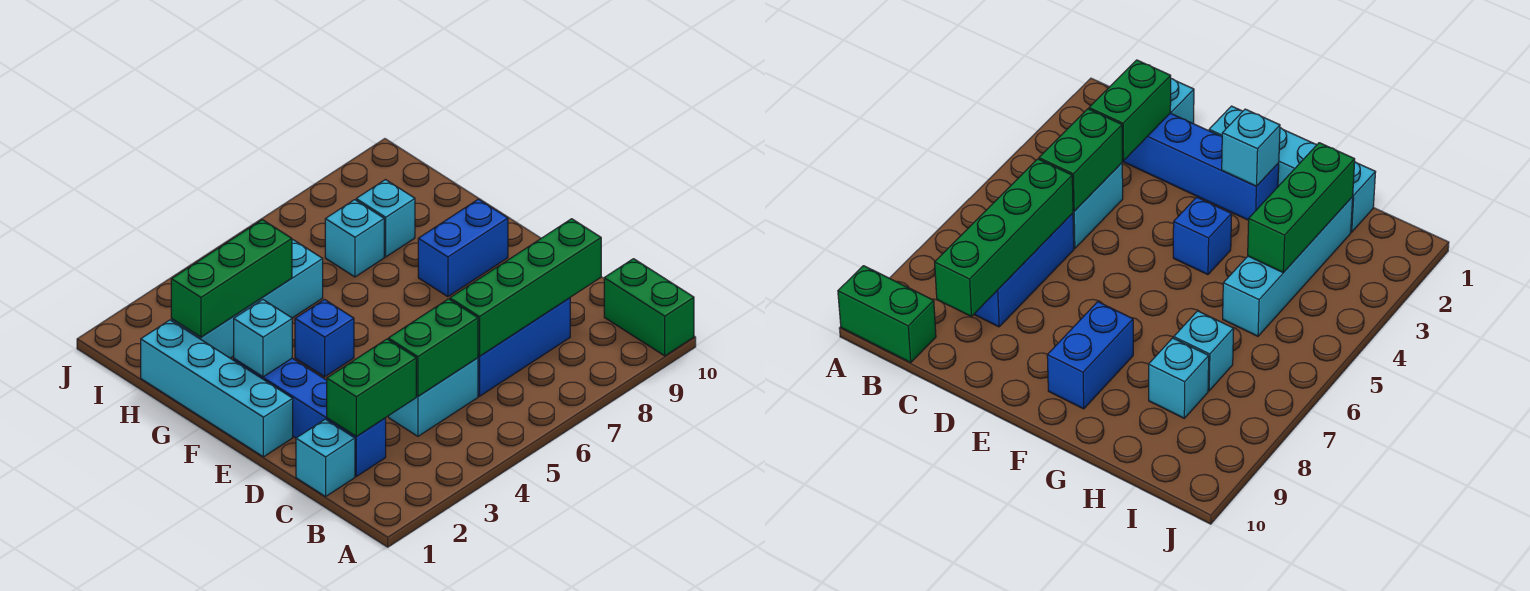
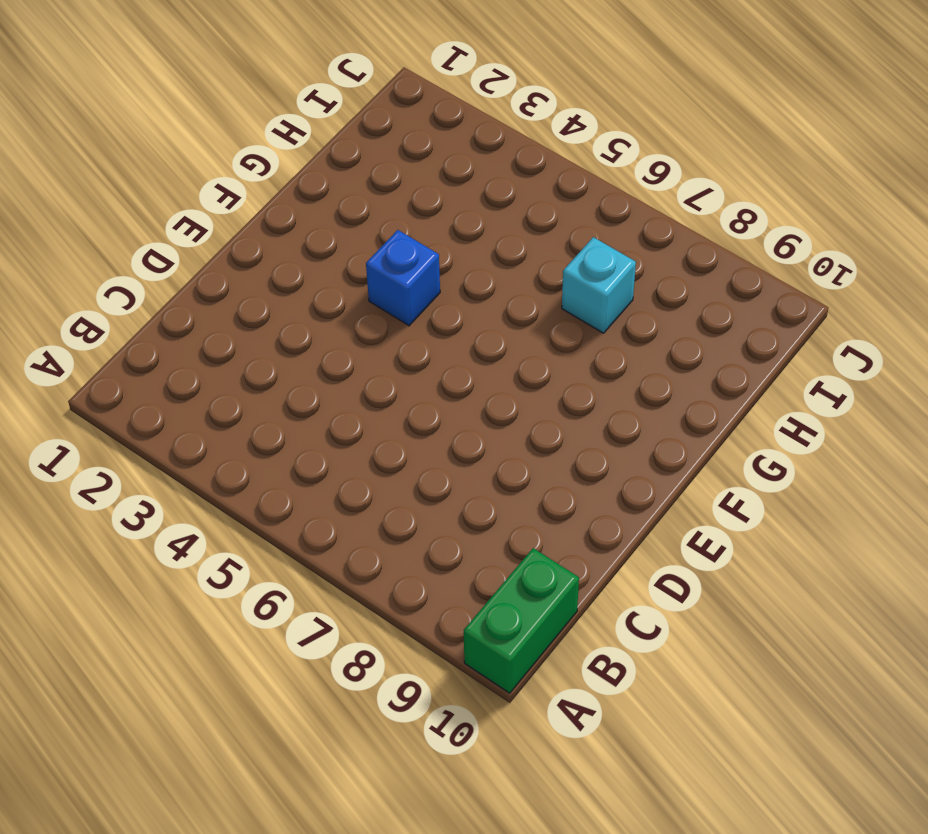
none -> cyan 1x1 brick [296,419,355,497]
none -> blue 1x4 brick [234,358,386,476]
none -> cyan 1x2 brick [388,358,478,436]

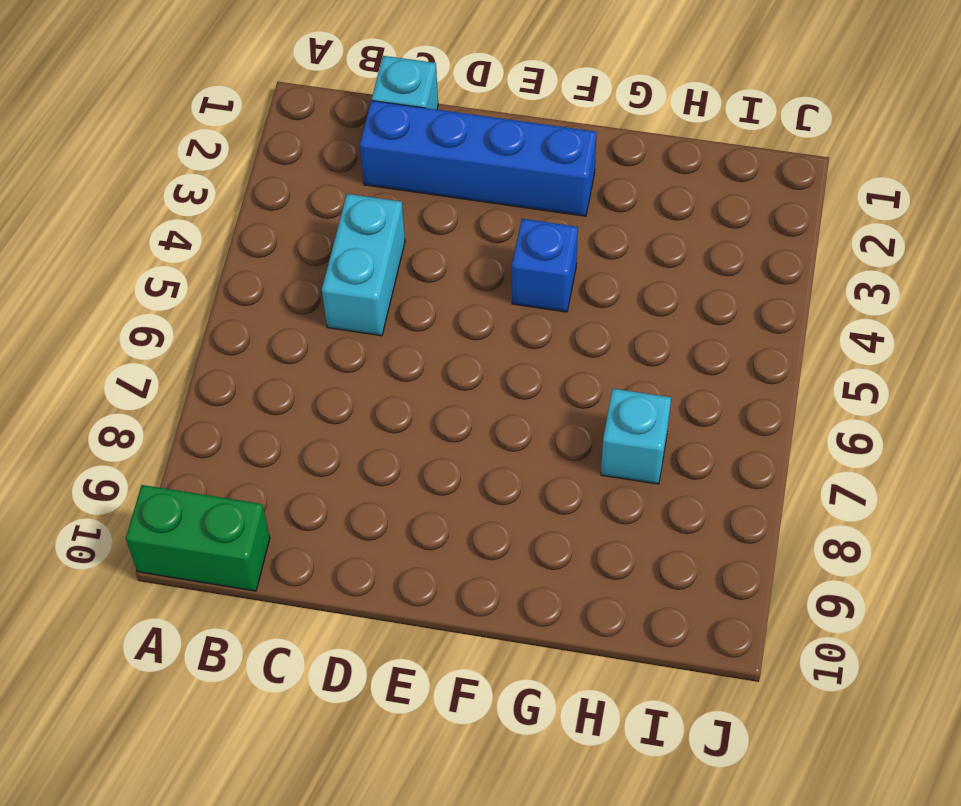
none -> blue 1x3 brick [478,298,570,396]
none -> cyan 1x4 brick [141,320,293,457]
none -> blue 1x2 brick [418,199,508,297]

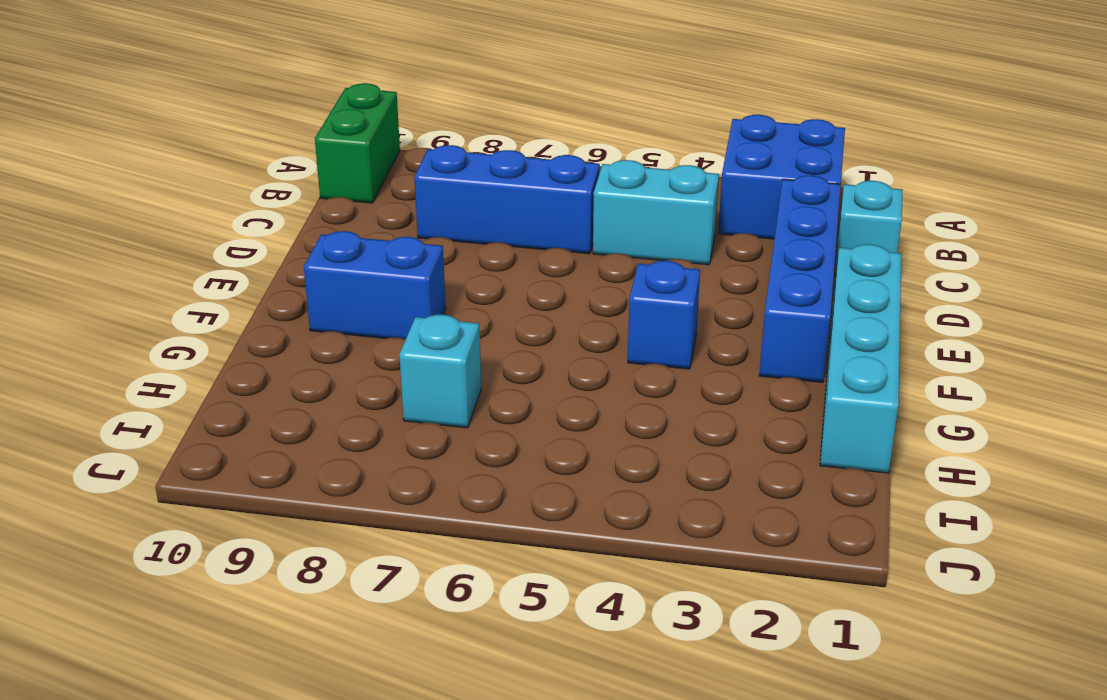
blue 2x2 brick [718,115,845,239] -> none
none -> cyan 1x4 brick [171,240,323,358]
none -> cyan 1x1 brick [356,180,415,257]
none -> green 1x2 brick [327,339,416,437]

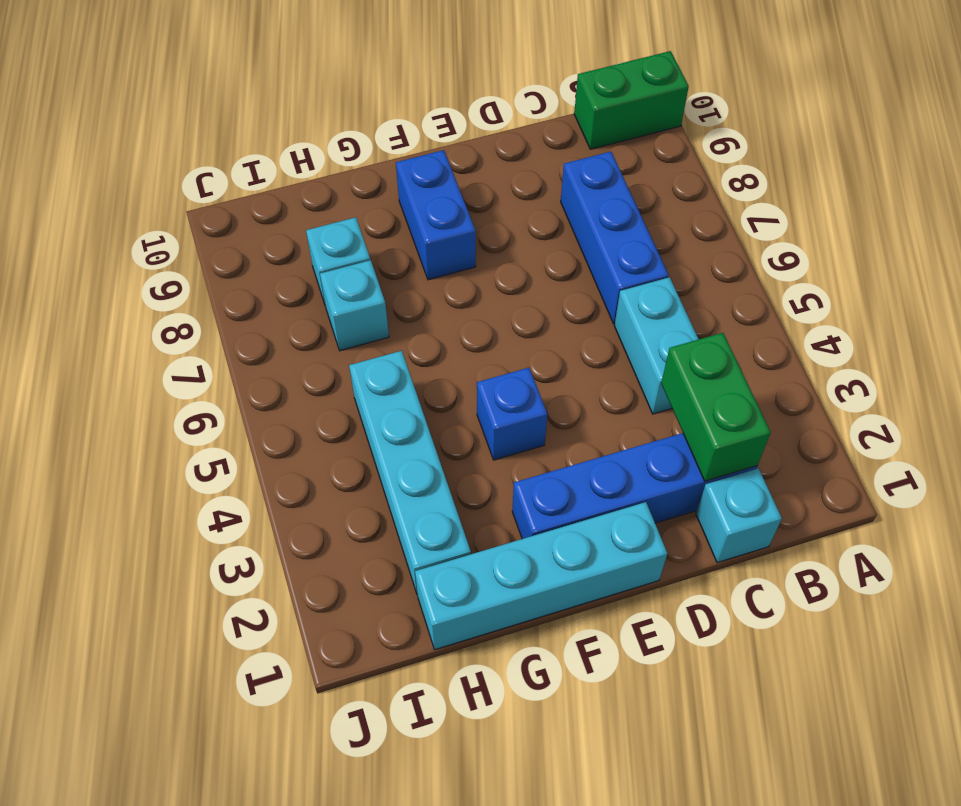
none -> green 1x2 brick [388,299,478,396]
none -> green 1x4 brick [450,219,601,356]
none -> cyan 1x1 brick [234,300,292,377]

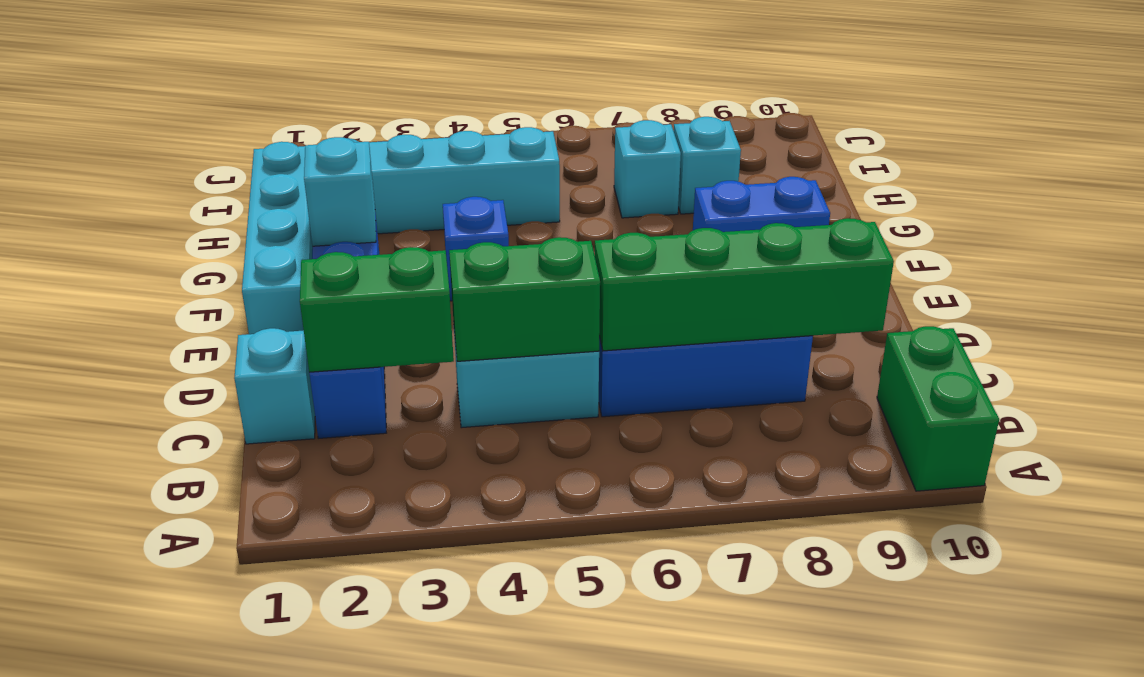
none -> green 1x3 brick [171,220,292,337]

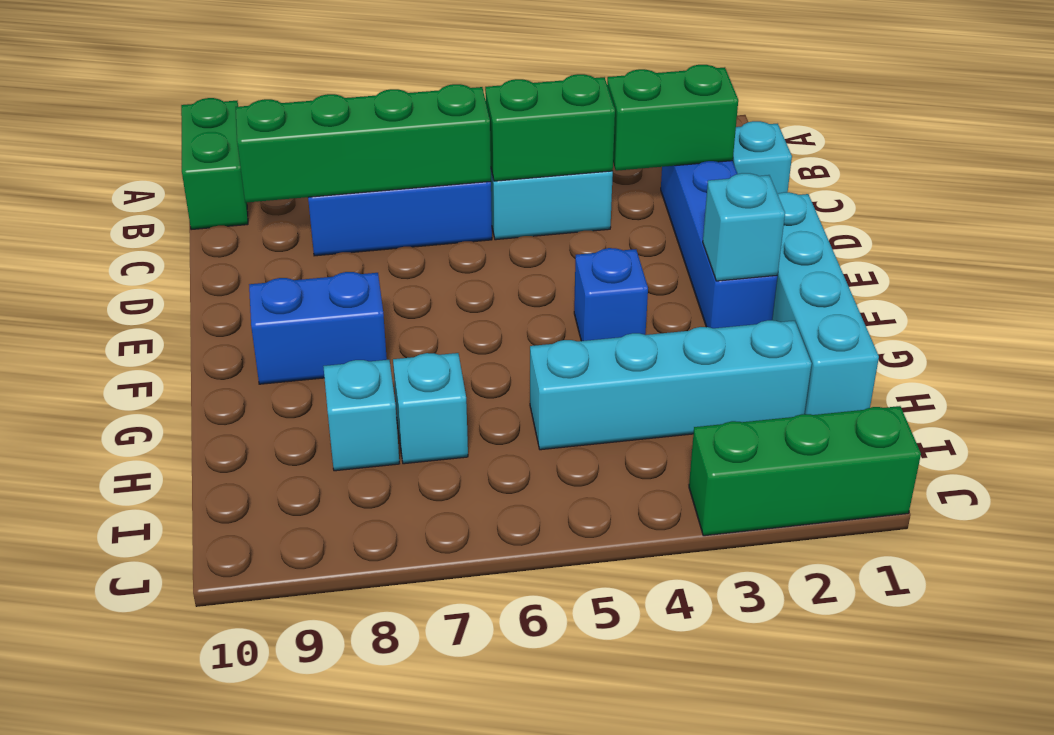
green 1x3 brick [689,406,921,536] -> green 1x3 brick moved to [171,220,292,337]

